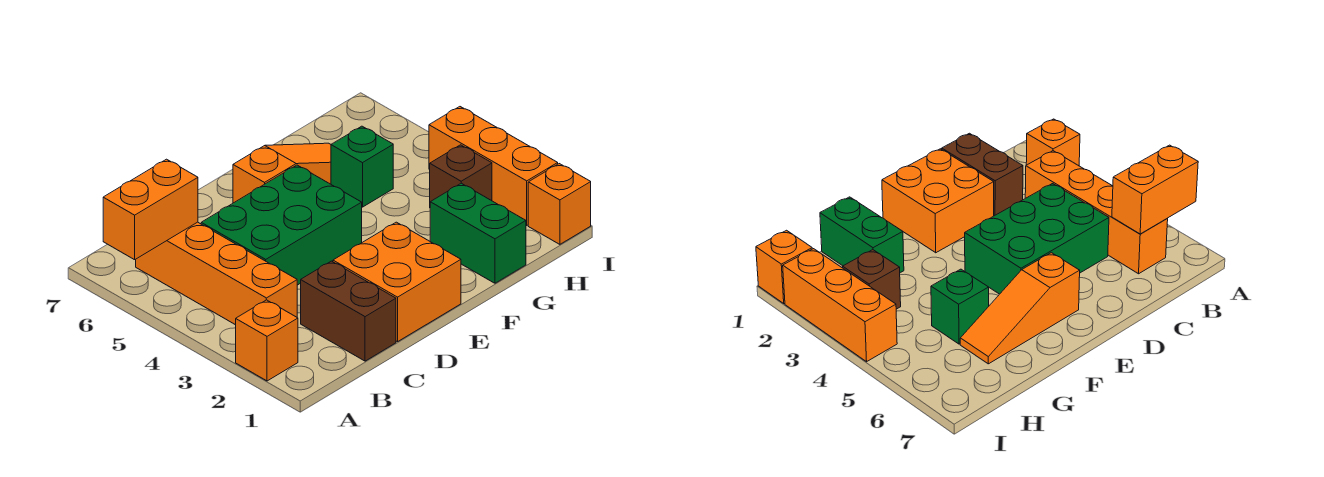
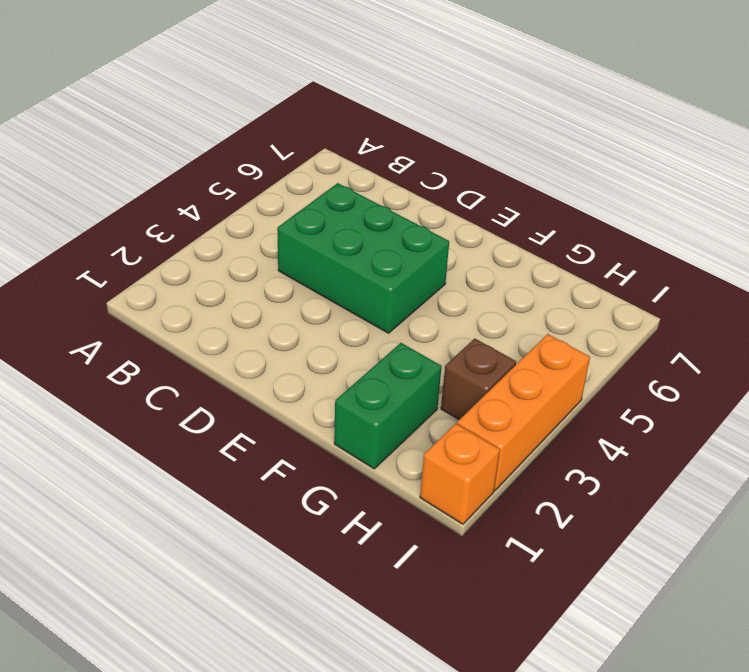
none -> orange 1x1 brick [236,300,298,381]
none -> orange 1x4 brick [136,222,297,325]
none -> brown 1x2 brick [301,261,396,361]

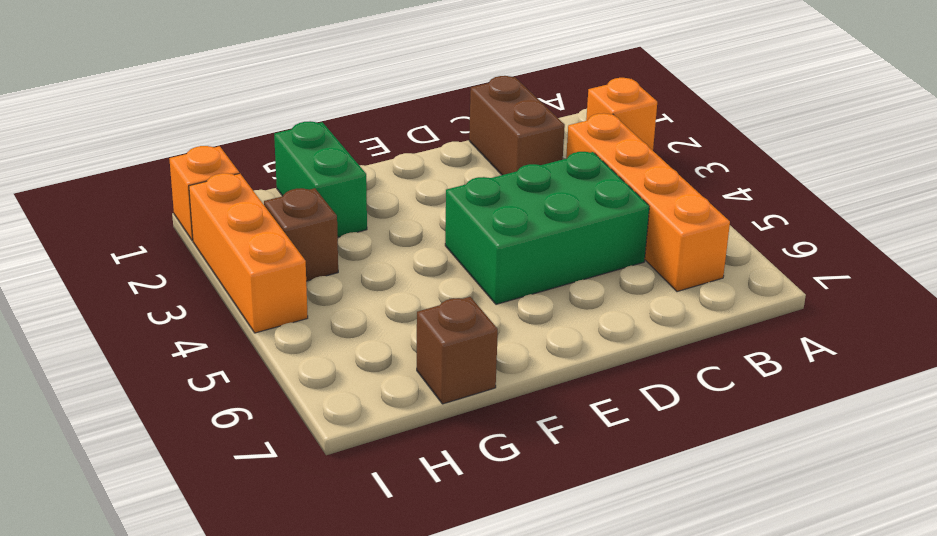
brown 1x1 brick [417,297,498,404] -> none
none -> orange 2x2 brick [333,222,461,342]
none -> orange 1x3 slope [233,143,331,203]
none -> green 1x1 brick [331,126,393,207]

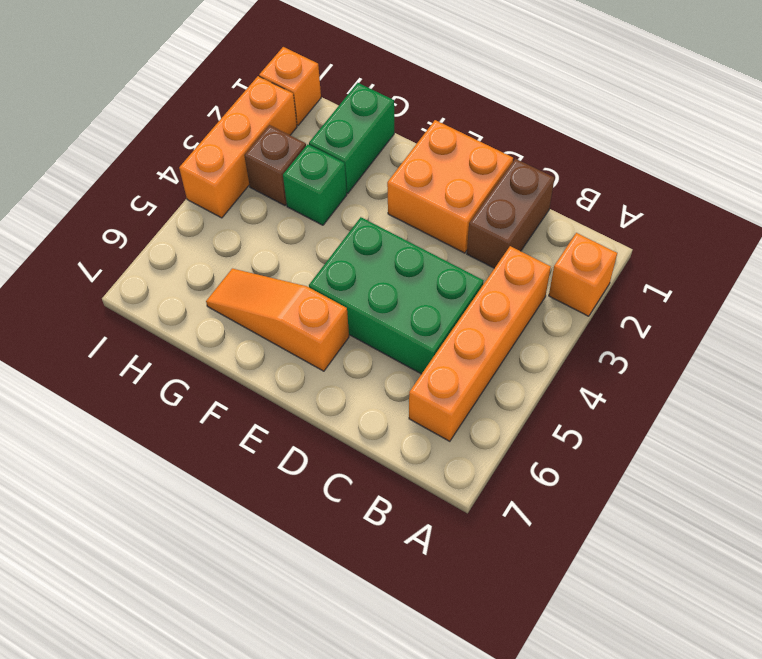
green 1x1 brick [283,144,347,225] -> green 1x1 brick moved to [331,126,393,207]
none -> orange 1x2 brick [103,159,198,260]

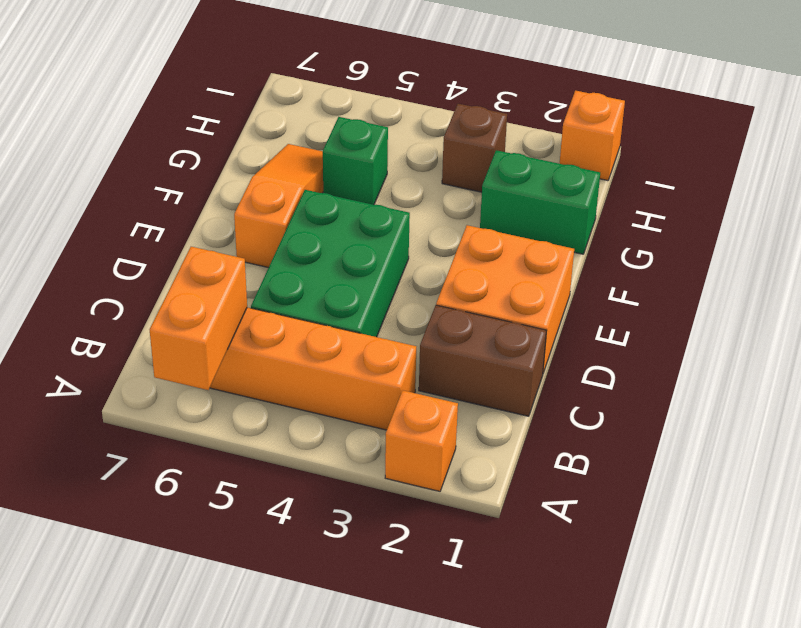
none -> orange 1x3 brick [429,107,558,225]

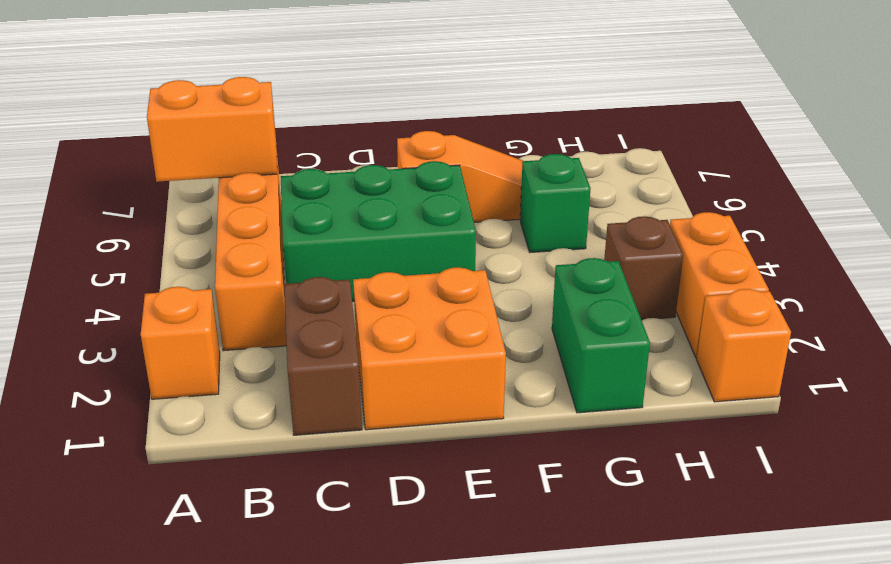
orange 1x2 brick [670,212,769,358] -> orange 1x3 brick [429,107,558,225]

